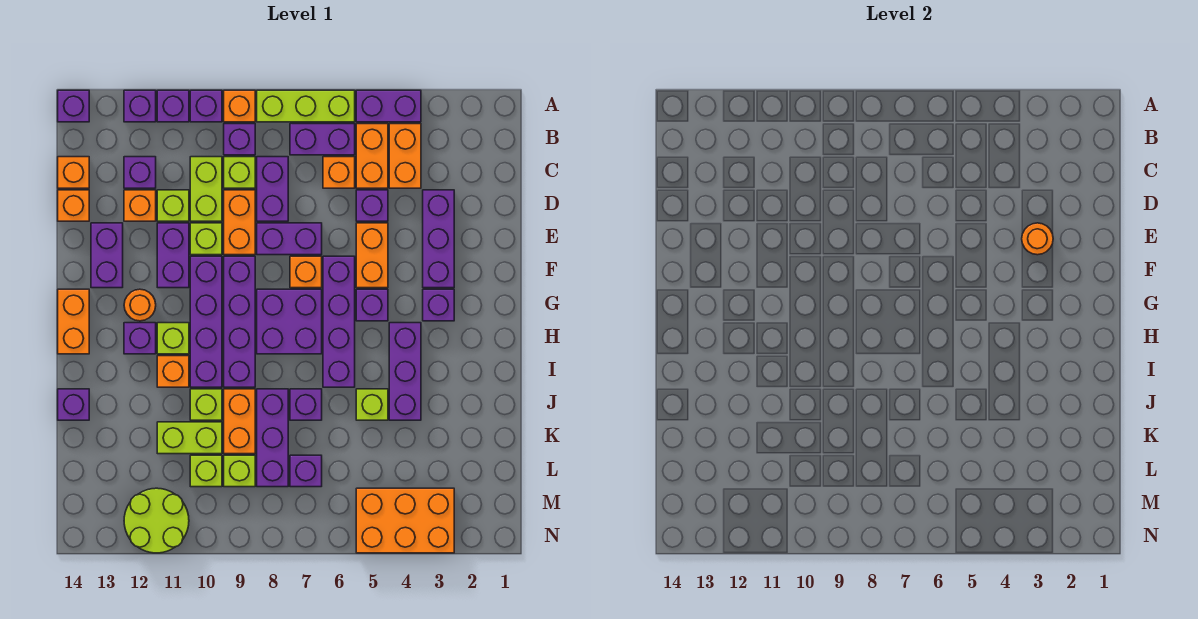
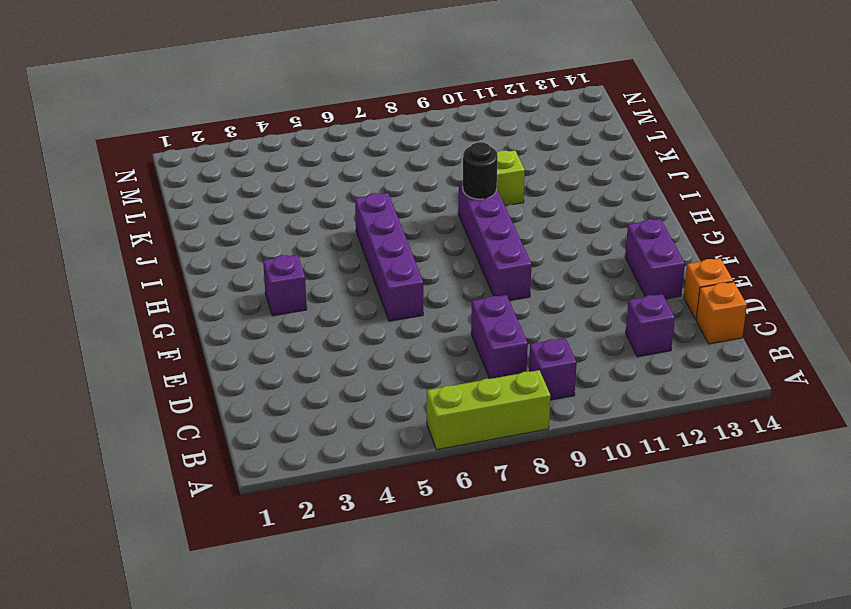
black 1x1 round brick [463,142,498,199] -> none
none -> purple 1x2 brick [356,90,421,122]
none -> orange 1x1 brick [224,90,255,122]
none -> purple 1x1 brick [190,90,222,122]
none -> purple 1x1 brick [157,90,189,122]

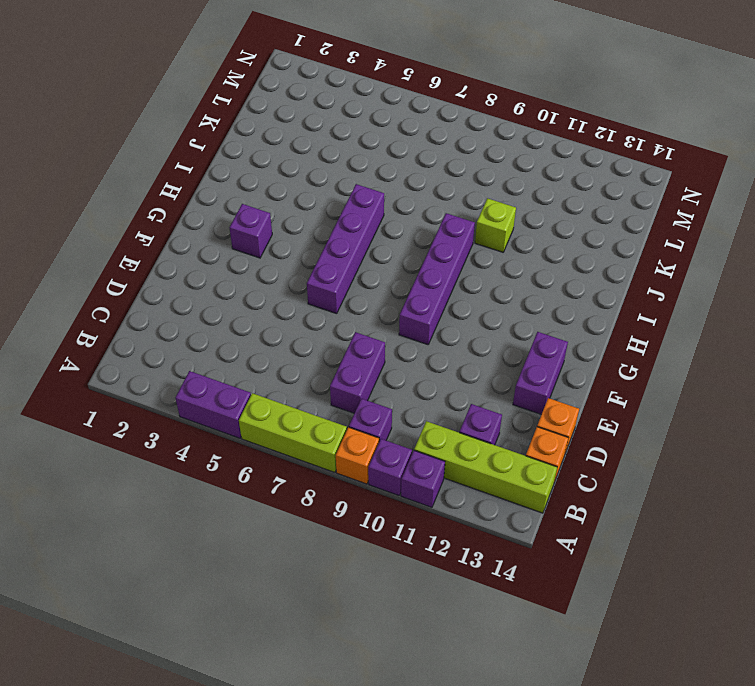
lime 1x4 brick [414,421,557,513] -> none
none -> purple 1x1 brick [124,90,156,122]
none -> purple 1x1 brick [58,90,89,122]
none -> orange 1x2 brick [389,124,421,188]
none -> orange 1x2 brick [356,124,388,188]

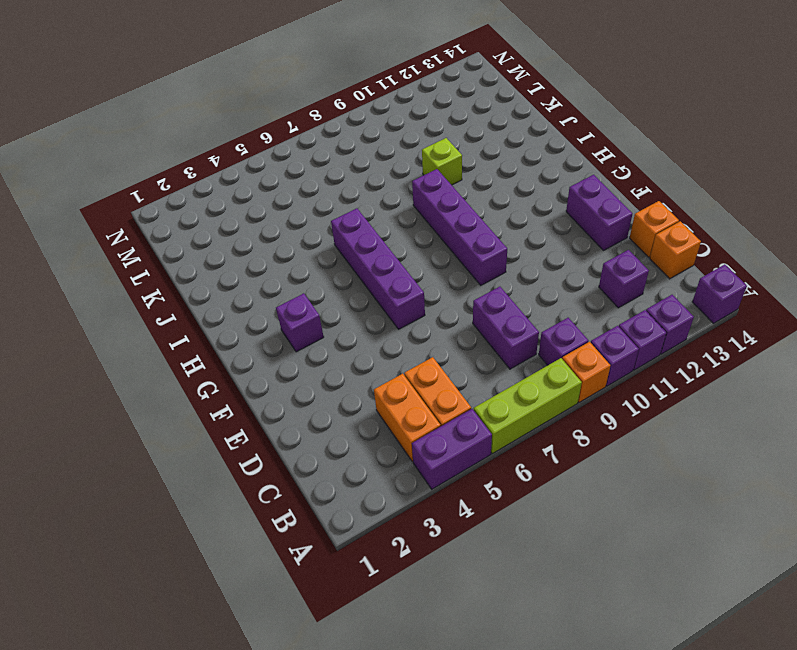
none -> purple 1x2 brick [290,124,355,155]
none -> orange 1x1 brick [323,157,355,188]
none -> lime 1x1 brick [224,157,255,188]
none -> lime 1x2 brick [190,157,222,221]

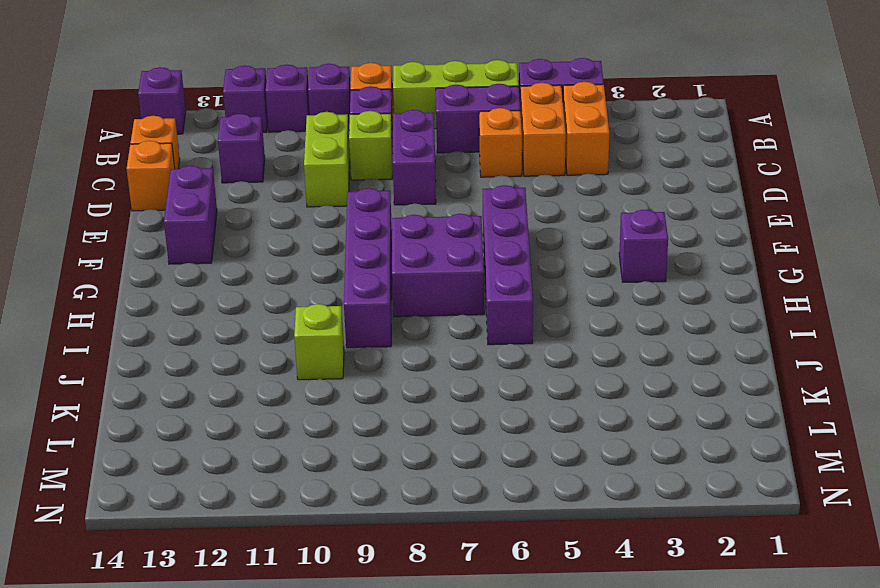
none -> purple 1x3 brick [423,190,454,288]
none -> purple 1x1 brick [356,190,388,221]
none -> orange 1x2 brick [224,190,255,255]
none -> lime 1x1 brick [157,190,189,221]

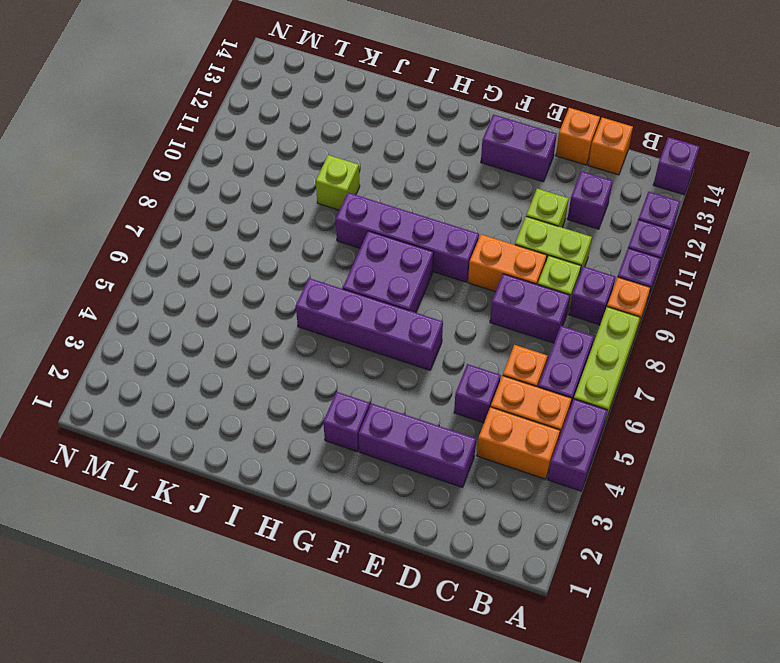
none -> orange 1x1 brick [124,190,156,221]
none -> orange 1x2 brick [356,223,388,288]
none -> purple 1x2 brick [257,223,322,255]
none -> lime 1x1 brick [190,223,222,255]

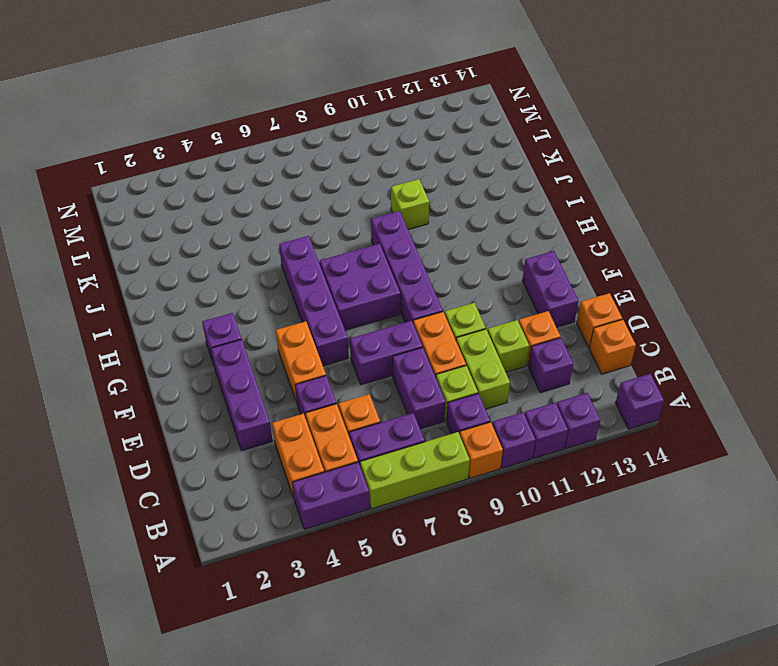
none -> purple 1x2 brick [157,223,189,288]
none -> orange 1x1 brick [290,256,322,288]
none -> purple 1x4 brick [190,256,222,387]
none -> purple 1x1 brick [356,289,388,321]

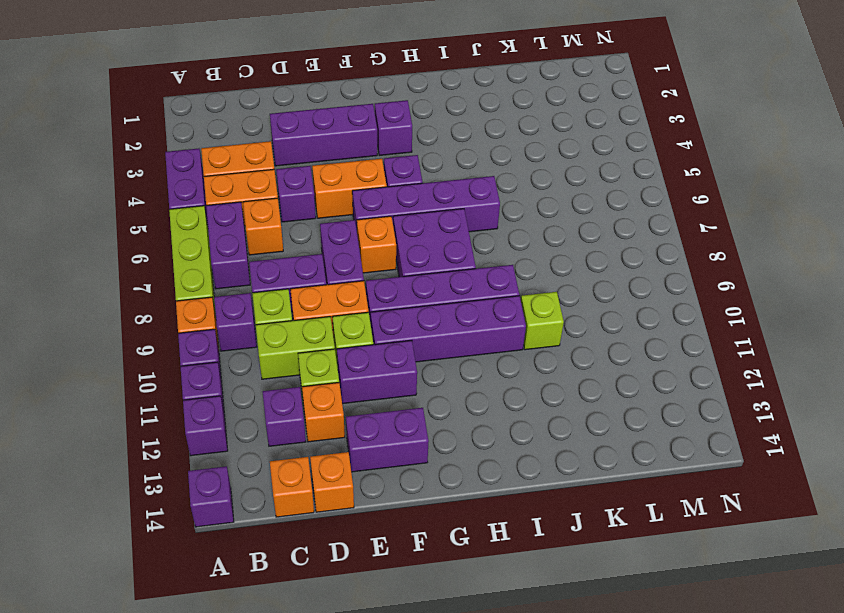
none -> orange 1x1 round brick [124,289,156,321]
none -> orange 1x2 brick [58,289,89,354]
none -> purple 1x3 brick [389,323,421,420]
none -> lime 1x1 brick [157,323,189,354]

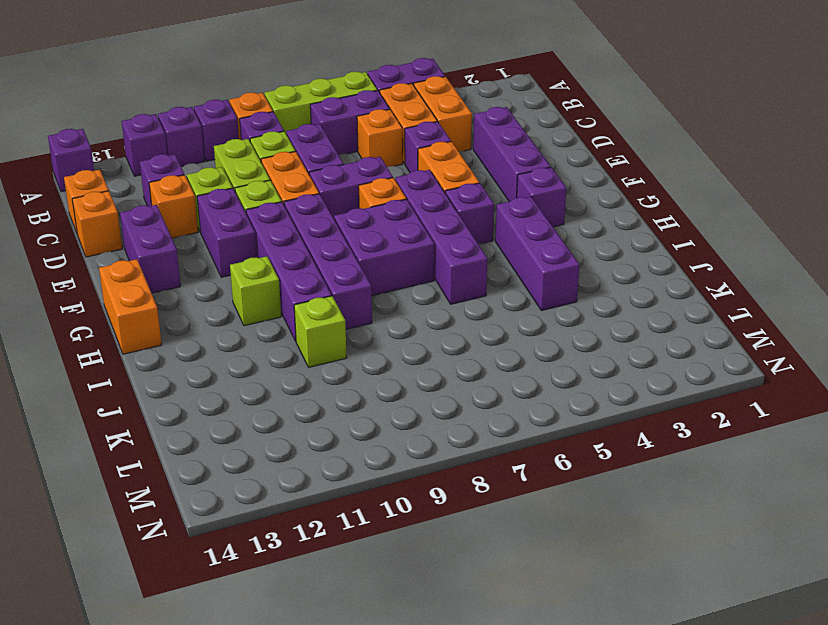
none -> orange 1x1 round brick [124,289,156,321]
none -> purple 1x1 brick [124,323,156,354]
none -> orange 1x1 brick [157,356,189,387]
none -> lime 1x1 brick [356,389,388,420]

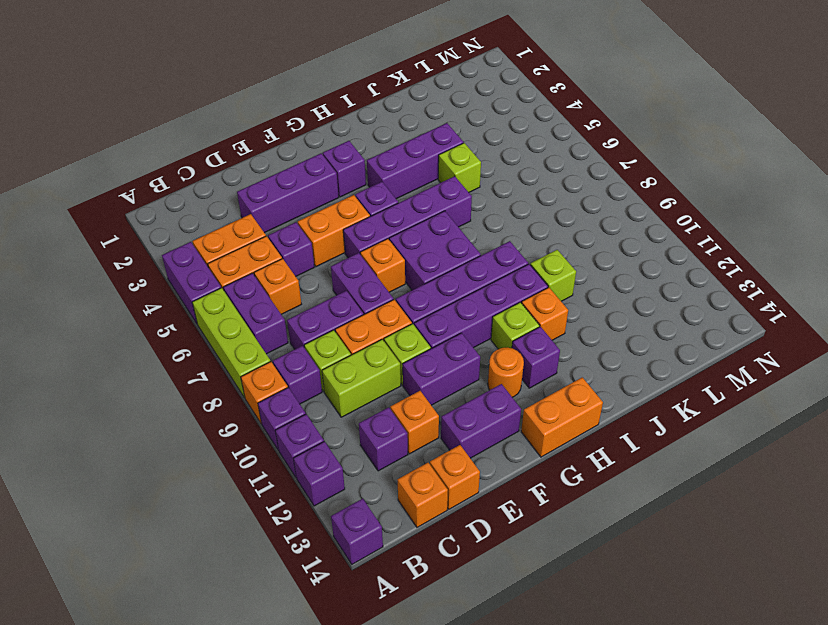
none -> lime 1x1 brick [157,190,189,221]
none -> purple 1x1 brick [290,389,322,420]
none -> purple 1x3 brick [257,389,288,487]
none -> orange 1x2 brick [224,389,255,454]

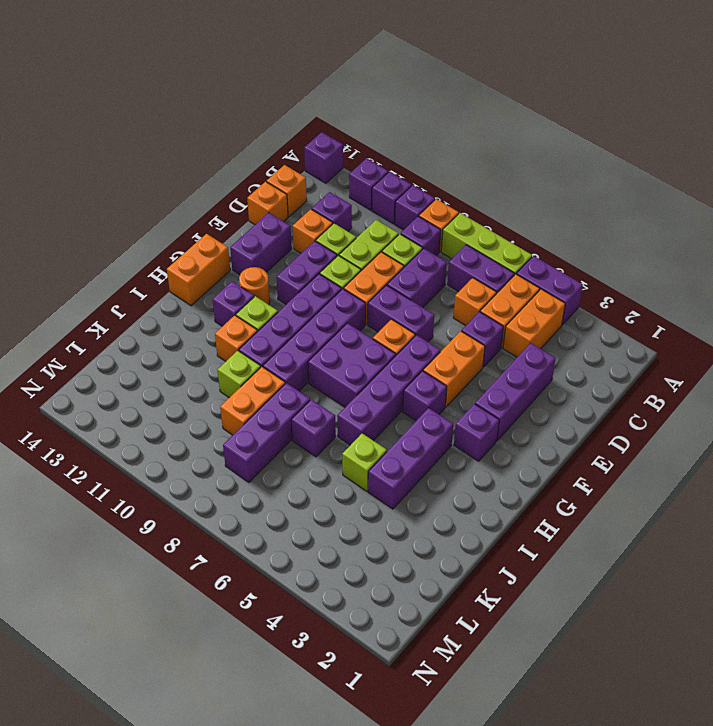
none -> purple 1x1 brick [58,389,89,420]
none -> lime 1x2 brick [157,422,222,454]
none -> purple 1x1 brick [290,455,322,487]
none -> lime 1x1 brick [224,455,255,487]

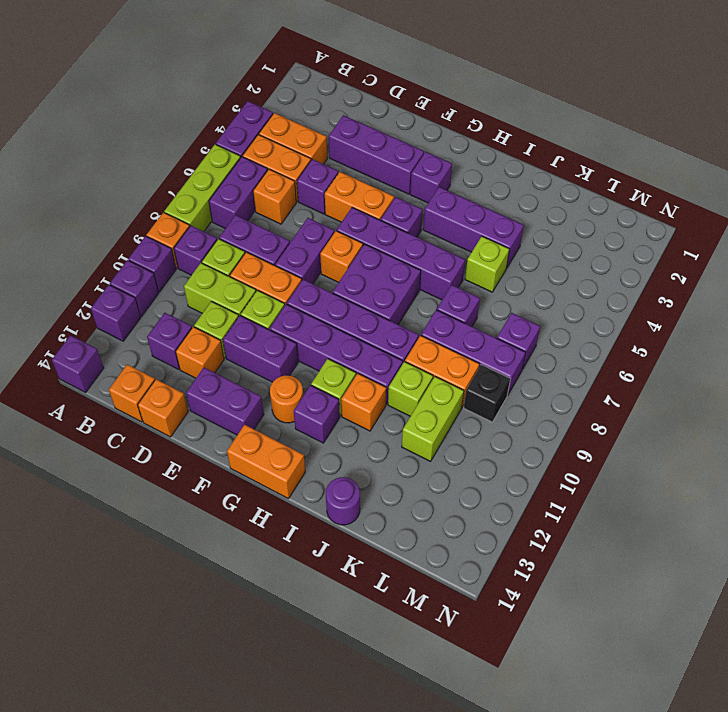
purple 1x1 round brick [326,477,360,525] -> purple 1x1 brick [58,389,89,420]
black 1x1 brick [464,365,510,422] -> lime 1x1 brick [224,455,255,487]
none -> lime 1x1 brick [190,455,222,487]
none -> orange 2x3 brick [356,488,454,553]
none -> lime 2x2 round brick [124,488,189,553]
none -> orange 1x1 round brick [1022,223,1053,255]

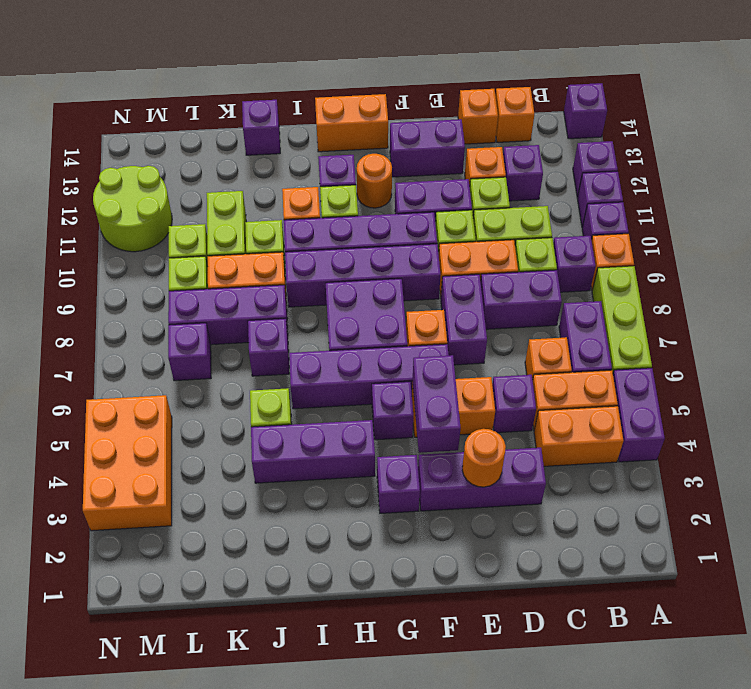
purple 1x2 brick [413,355,461,453] -> none

